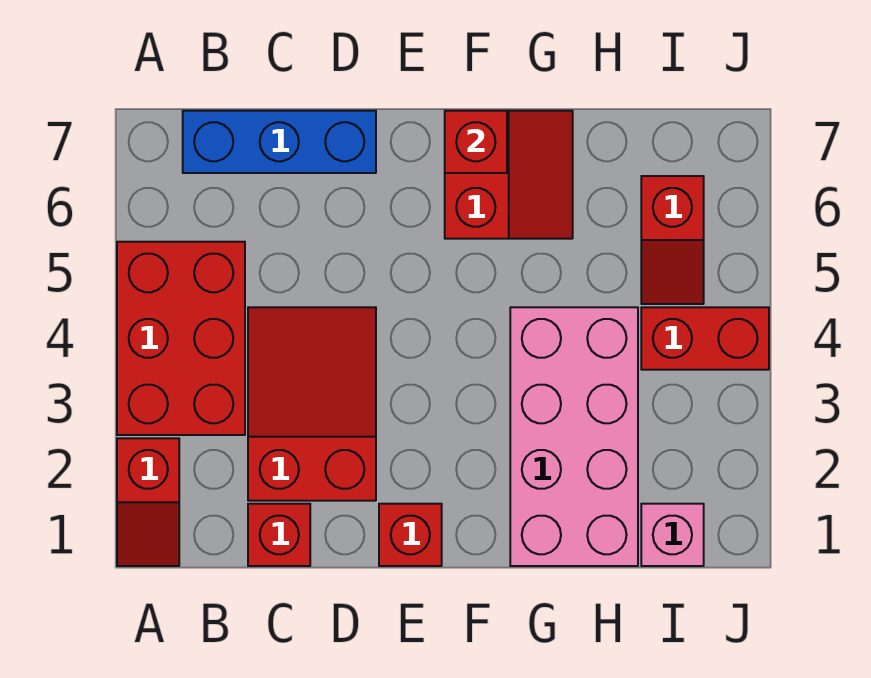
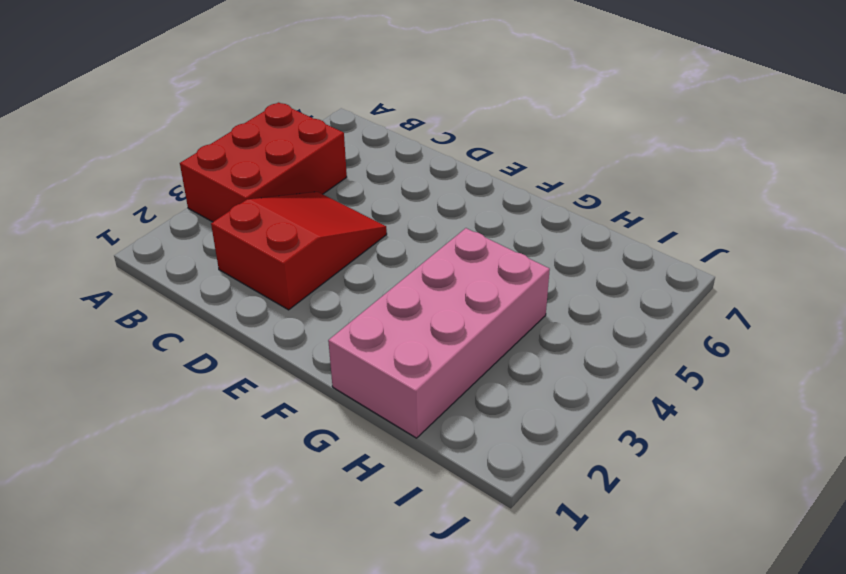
none -> red 1x2 slope [117,438,179,566]
none -> blue 1x3 brick [183,111,376,173]
none -> red 1x1 brick [248,504,310,566]

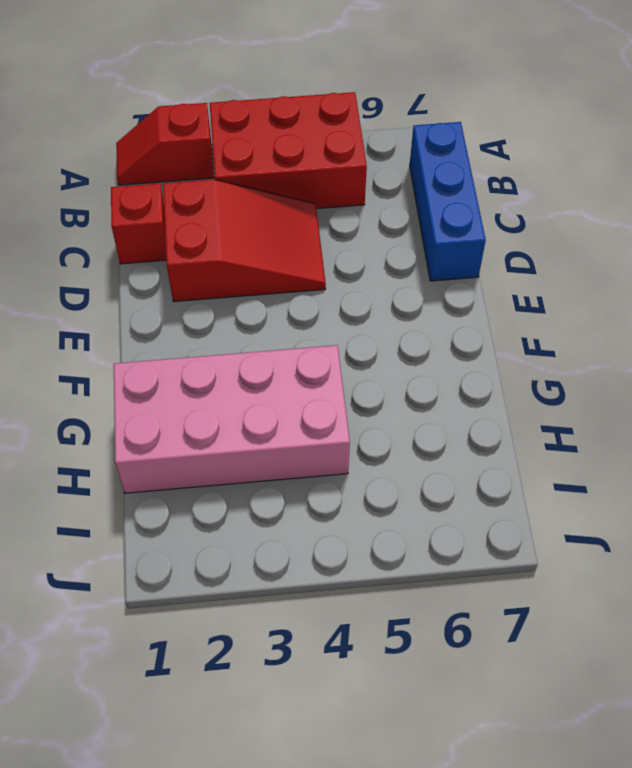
none -> red 1x1 brick [379,504,442,566]
none -> red 2x2 slope [445,111,573,239]
none -> pink 1x1 brick [641,504,704,566]

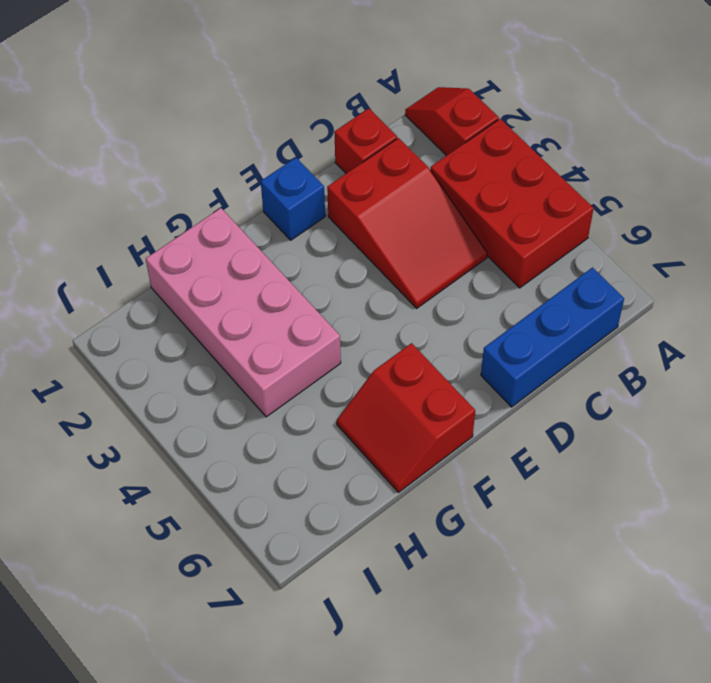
blue 1x1 brick [261,158,325,240] -> red 1x1 brick [379,504,442,566]
none -> pink 1x1 brick [641,504,704,566]
none -> red 1x2 brick [641,307,769,370]
none -> red 1x2 slope [641,176,704,304]

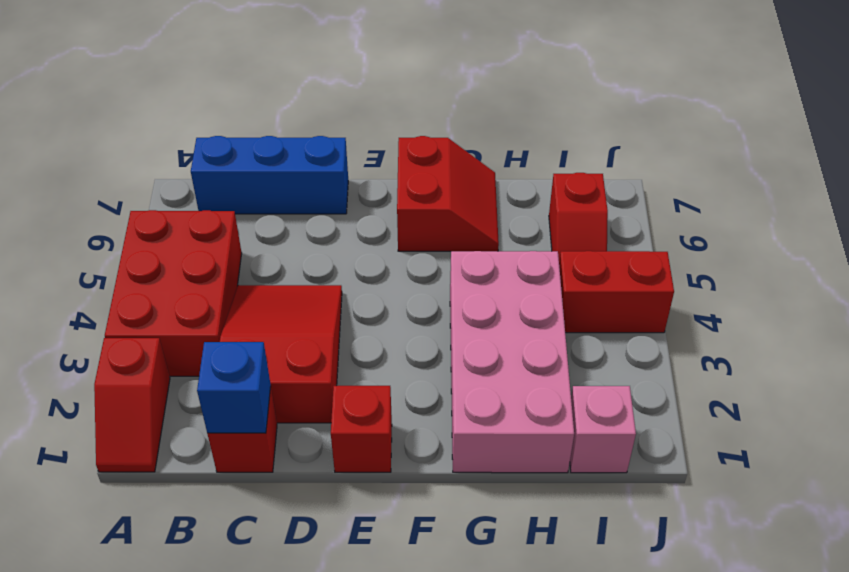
blue 1x1 brick [197,342,271,433] -> none
none -> red 1x1 brick [445,111,507,173]

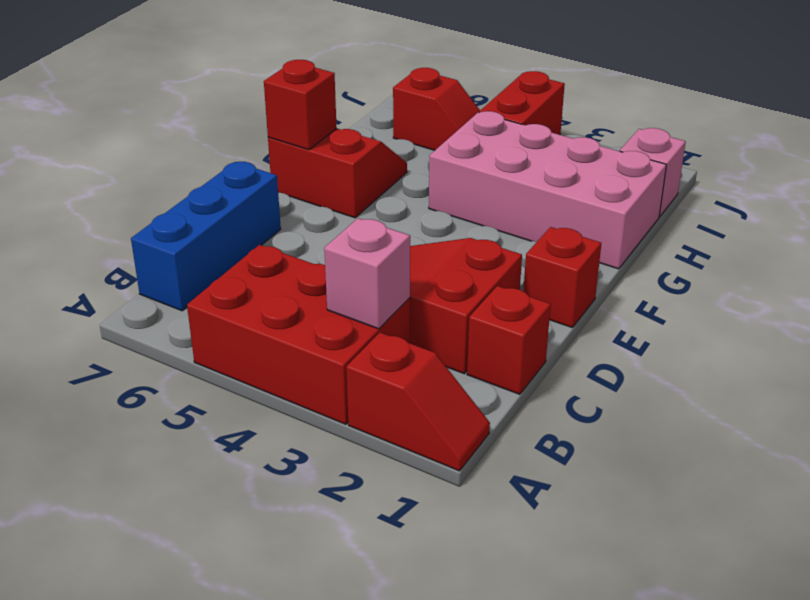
pink 1x1 brick [324,218,410,329] -> none

